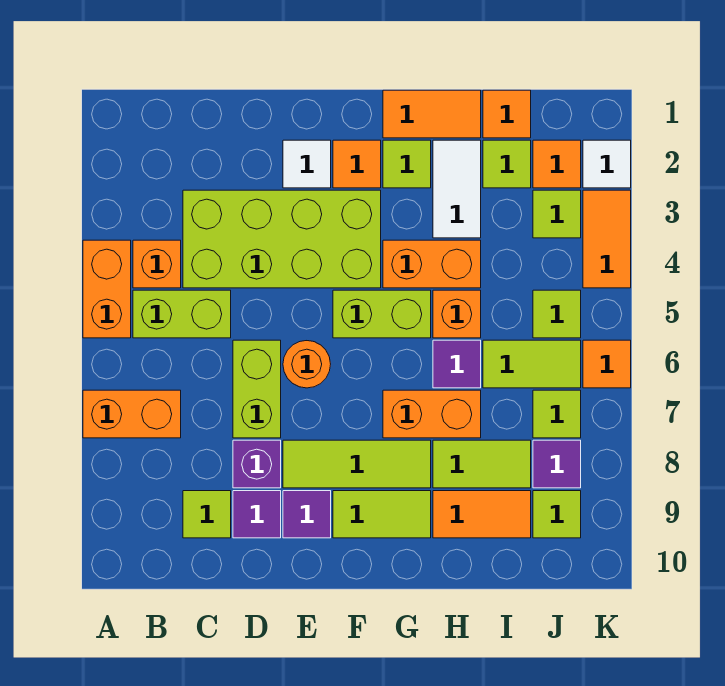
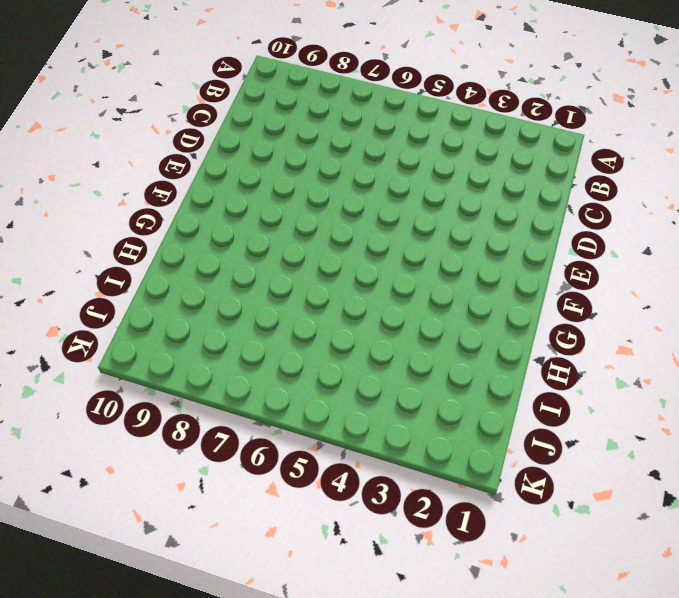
none -> orange 1x2 brick [83,240,131,338]
none -> orange 1x2 brick [83,390,181,438]
none -> orange 1x1 brick [133,240,181,288]
none -> lime 1x2 brick [133,290,231,338]

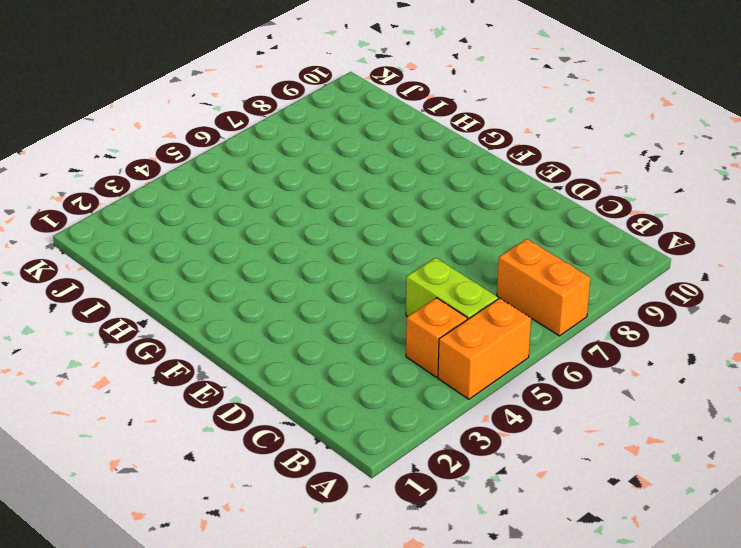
none -> lime 2x4 brick [183,190,381,288]
none -> lime 1x1 tile [183,491,231,538]
none -> lime 1x2 brick [233,340,281,438]
none -> purple 1x1 brick [233,440,281,488]

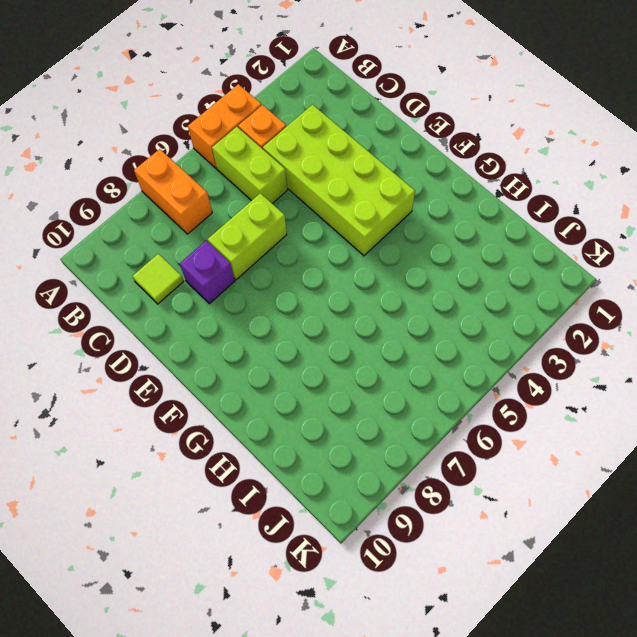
none -> purple 1x1 tile [233,491,281,538]
none -> white 1x1 tile [283,140,331,188]
none -> orange 1x1 round brick [283,341,331,388]
none -> lime 1x3 tile [283,440,431,488]

